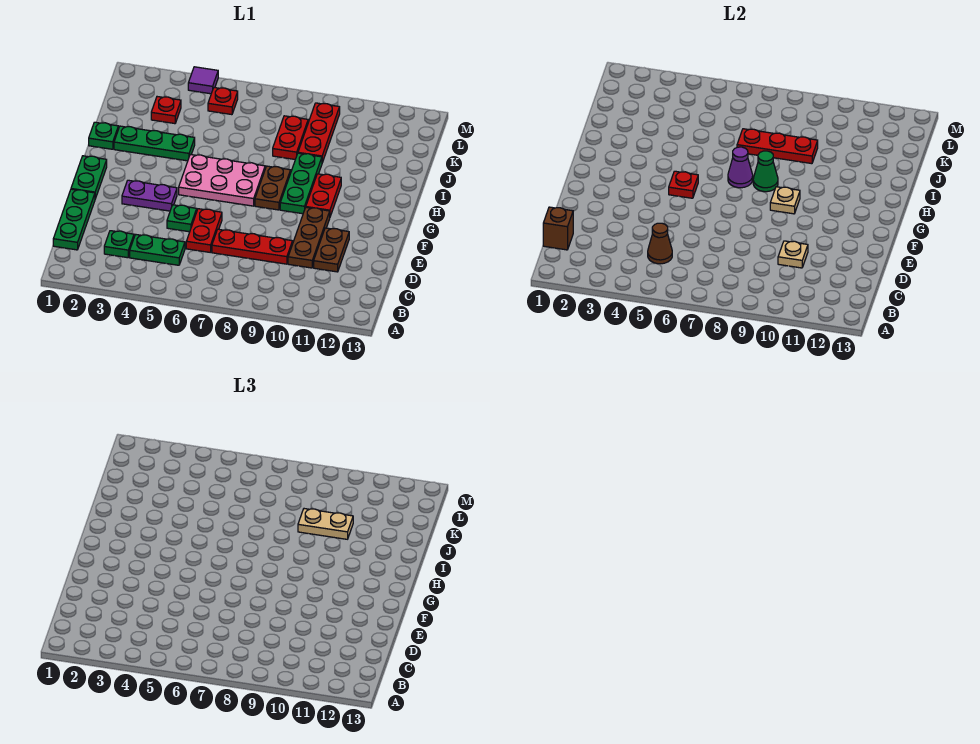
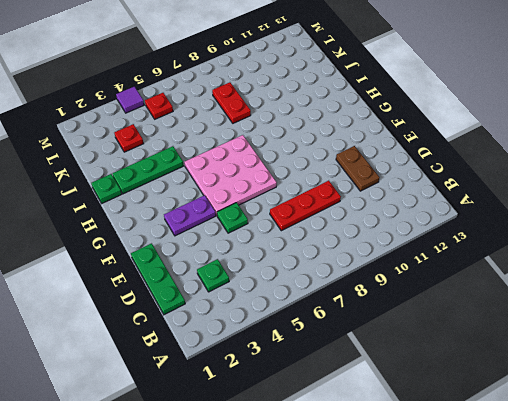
pink 3x3 plate [185,135,277,215] -> pink 2x3 plate [179,154,265,206]
none -> green 1x2 plate [130,234,185,265]
none -> red 1x2 plate [186,209,222,252]
none -> brown 1x3 plate [288,207,330,268]
none -> green 1x2 plate [71,156,107,199]

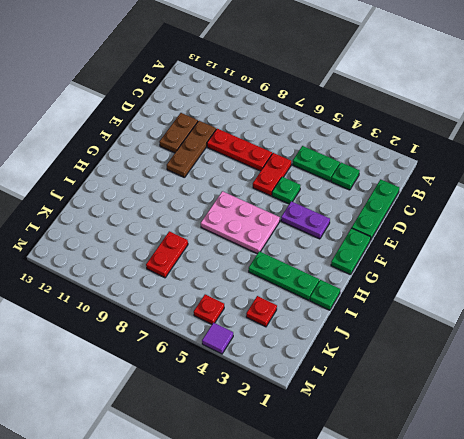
none -> brown 1x2 plate [255,166,291,210]
none -> green 1x3 plate [280,153,322,214]
none -> red 1x2 plate [306,174,341,216]
none -> red 1x3 plate [298,103,340,162]

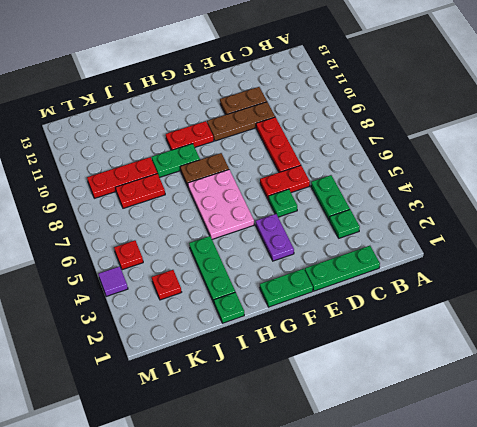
green 1x2 plate [152,144,200,177] -> green 1x3 plate [280,153,322,214]
none -> brown 1x1 brick [543,207,573,250]
none -> brown 1x1 cone [648,223,672,264]
none -> tan 1x1 plate [778,241,808,268]
none -> red 1x1 plate [669,171,698,198]

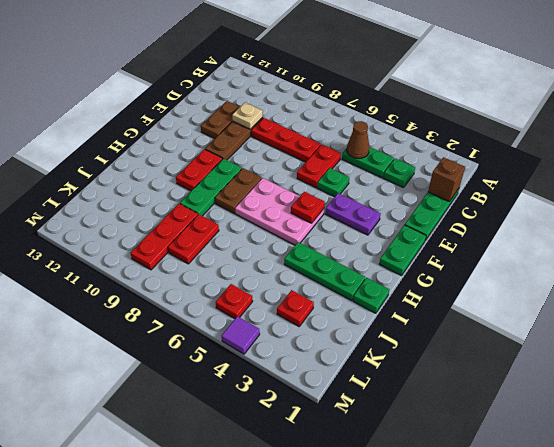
none -> tan 1x1 plate [770,187,800,214]
none -> purple 1x1 cone [728,147,753,188]
none -> green 1x1 cone [753,151,778,192]
none -> red 1x3 plate [737,129,818,164]

